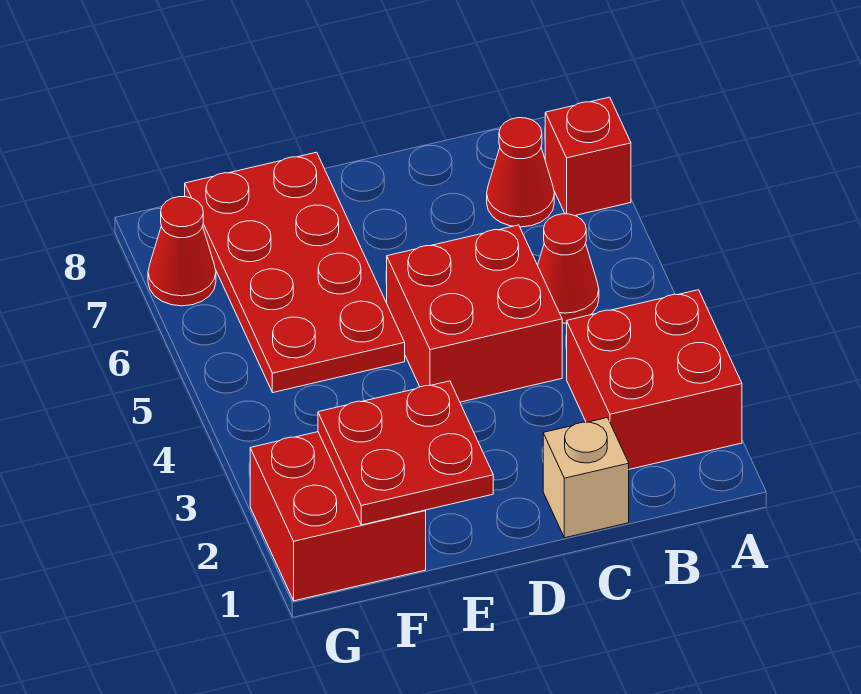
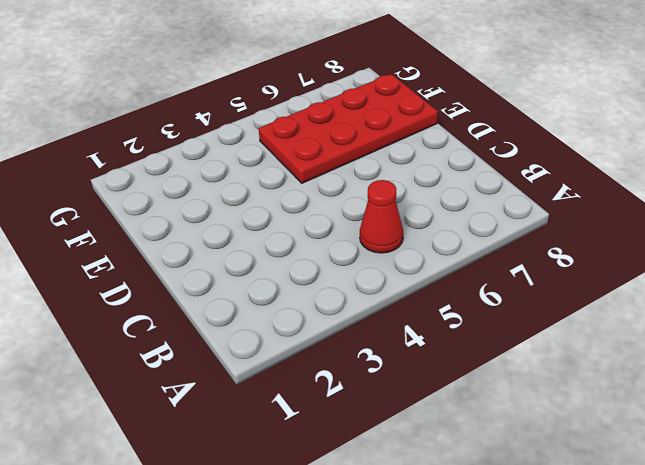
none -> red 2x2 brick [567,290,742,469]
none -> red 1x1 brick [545,97,631,216]

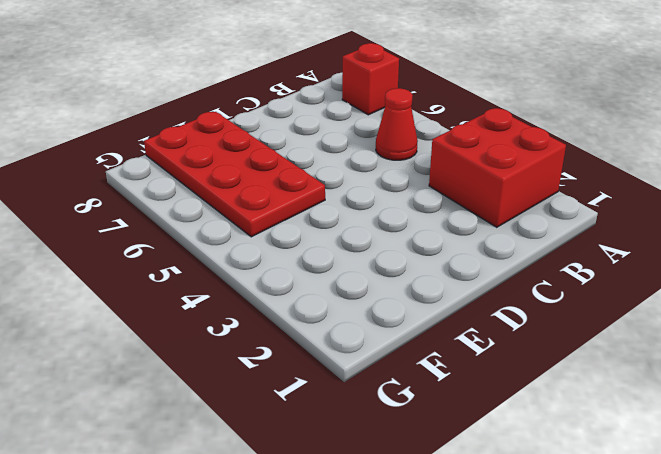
none -> red 1x1 cone [487,118,554,227]
none -> tan 1x1 brick [543,418,629,538]

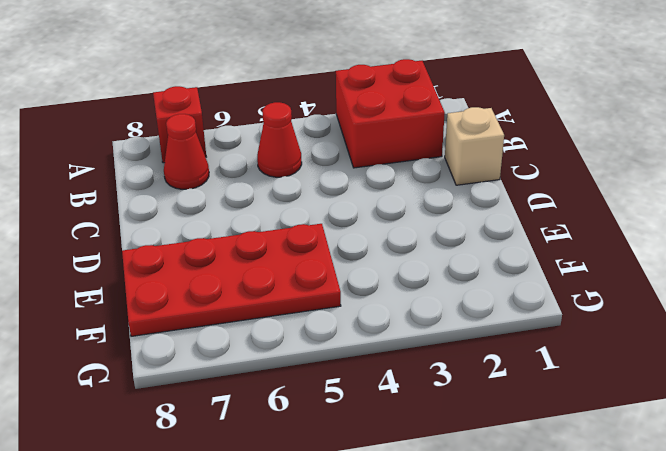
none -> red 2x2 brick [387,225,562,402]
none -> red 2x2 brick [250,432,426,601]

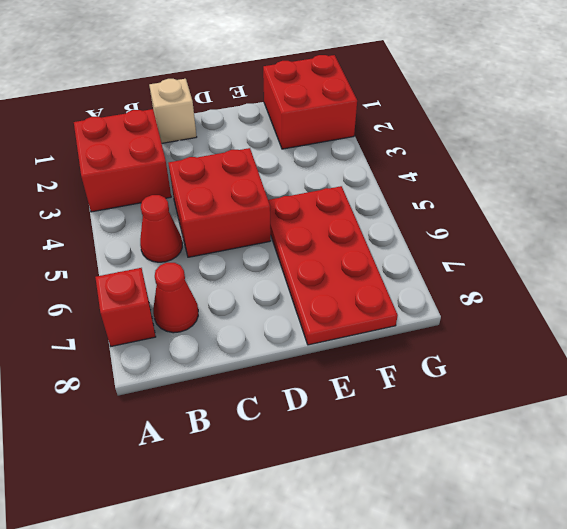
none -> red 1x1 cone [148,197,216,306]
none -> red 2x2 plate [318,381,493,525]

